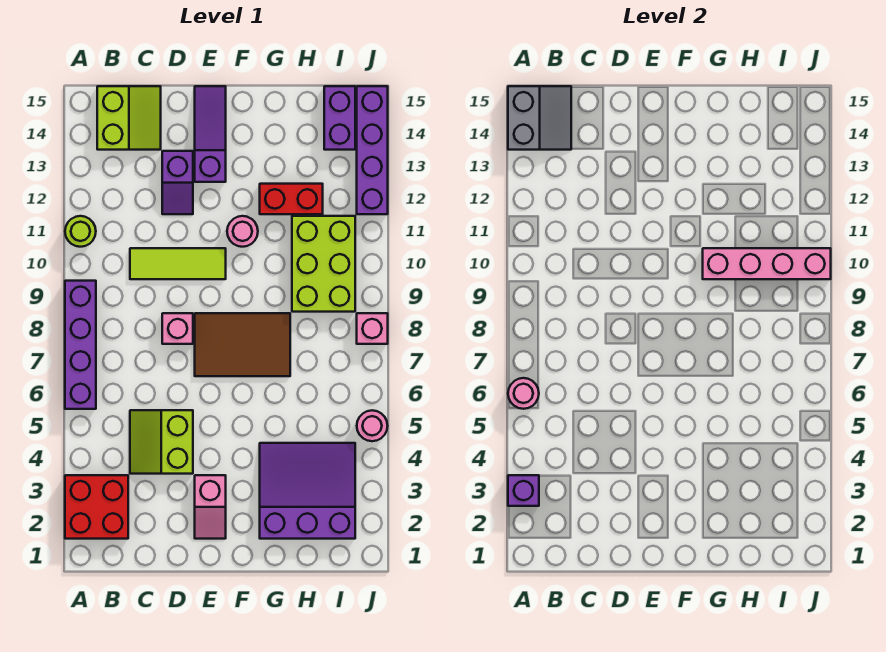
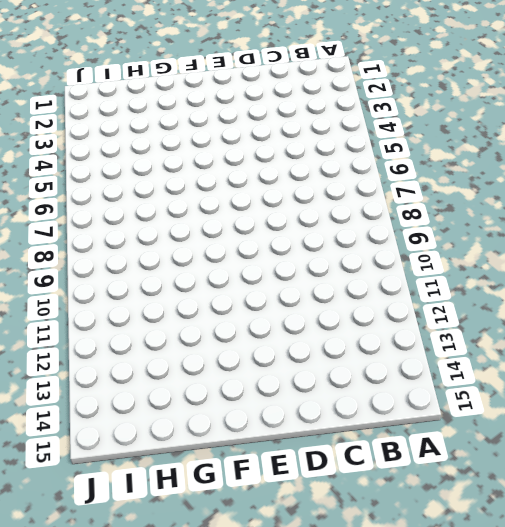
none -> red 2x2 brick [65,475,128,539]
none -> purple 1x4 brick [65,281,96,409]
none -> lime 1x1 round brick [65,216,96,247]

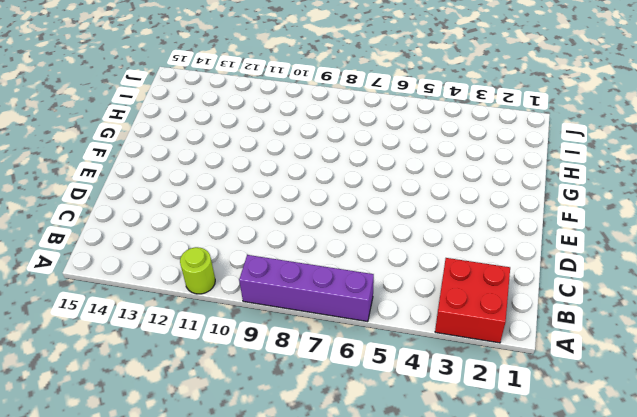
none -> lime 2x2 slope [97,86,161,150]
none -> lime 2x2 slope [130,410,193,474]
none -> lime 1x3 tile [130,248,226,279]

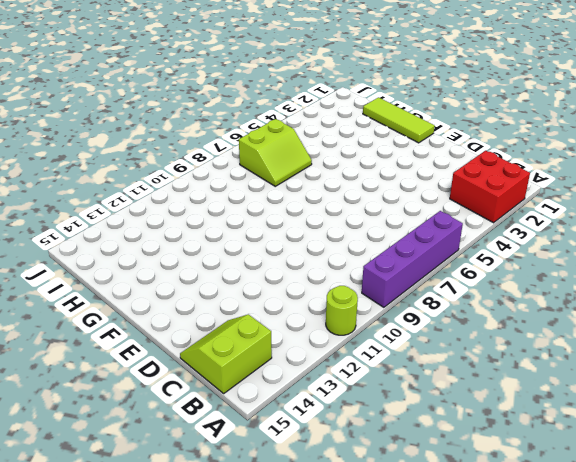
lime 1x3 tile [363,97,435,143] -> lime 1x3 tile moved to [130,248,226,279]
lime 2x2 slope [239,119,312,186] -> lime 2x2 slope moved to [130,410,193,474]
none -> pink 1x1 brick [162,313,193,344]
none -> purple 1x2 slope [162,151,193,214]
none -> pink 1x2 slope [195,475,226,539]

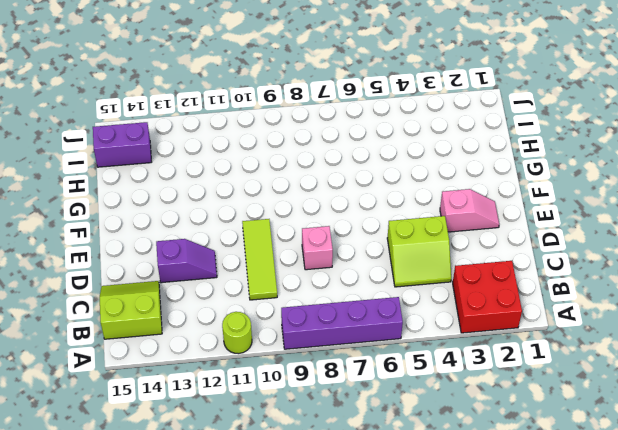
none -> brown 2x3 tile [195,313,290,376]
none -> purple 1x3 slope [195,86,226,182]
none -> pink 1x1 round brick [227,216,258,247]

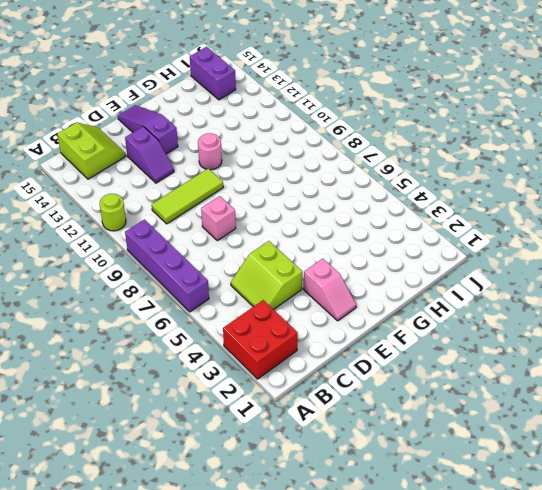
none -> brown 2x3 tile [195,313,290,376]
none -> purple 3x3 slope [260,443,355,539]
none -> red 1x2 brick [260,184,323,214]

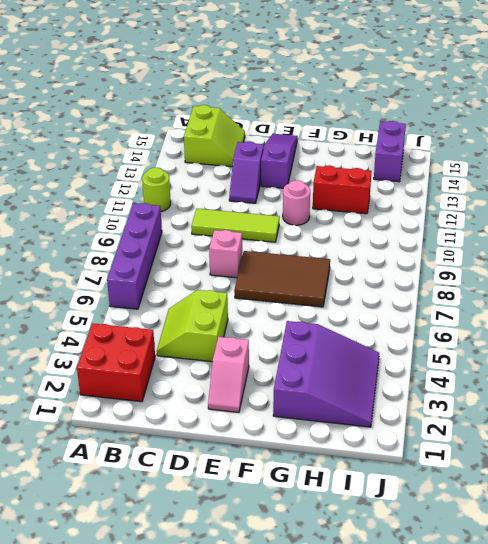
purple 3x3 slope [273,321,379,427] -> purple 3x3 slope turned to [260,443,355,539]
none -> lime 2x3 brick [292,216,355,312]
none -> pink 1x1 round brick [357,410,388,441]
none -> pink 1x1 brick [357,313,388,344]

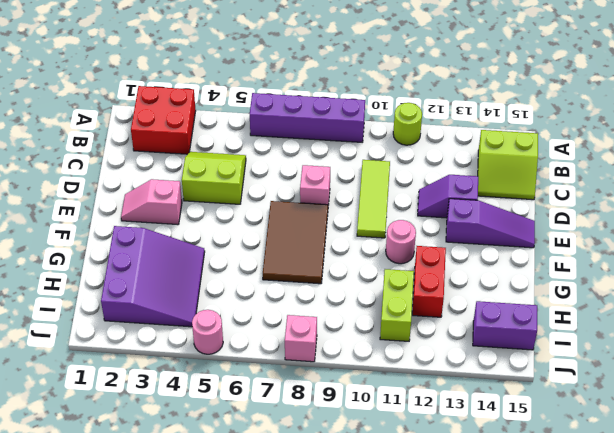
lime 1x2 brick [380,269,414,341] -> lime 2x3 brick [292,216,355,312]
none -> purple 1x4 brick [357,86,388,214]
none -> purple 1x1 brick [508,475,539,506]
none -> pink 1x1 round brick [508,378,539,409]

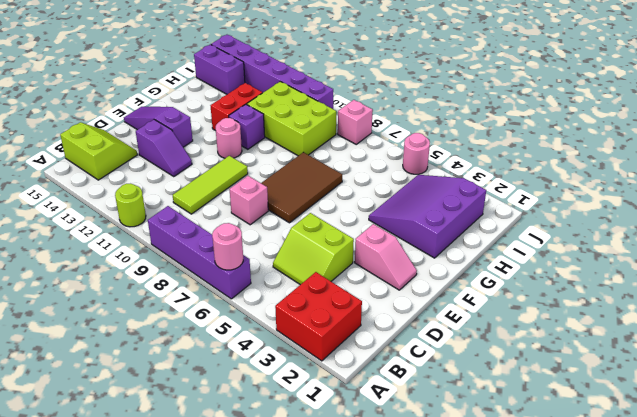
purple 1x1 brick [229,104,265,149] -> purple 1x1 brick moved to [508,475,539,506]
purple 1x6 brick [211,35,333,109] -> purple 1x4 brick [357,86,388,214]
none -> grey 2x2 slope [508,86,571,150]
none -> pink 1x4 brick [703,248,831,279]

